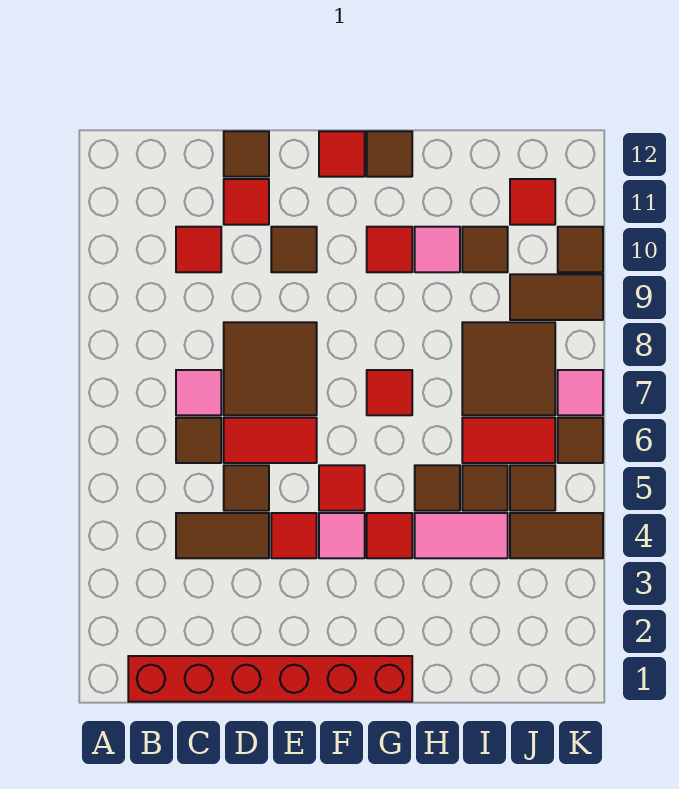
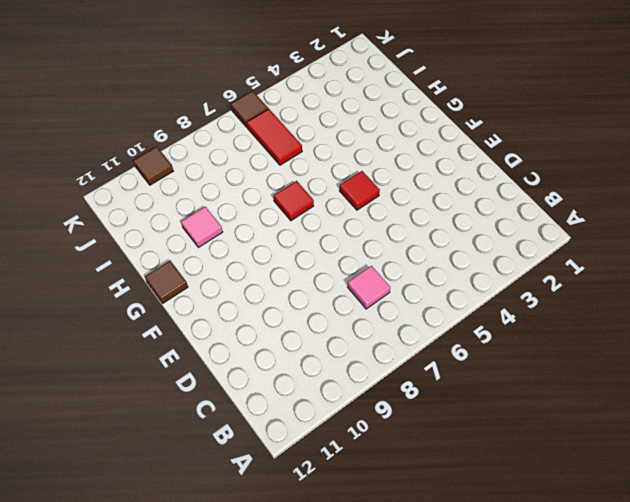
none -> red 1x6 brick [128,656,412,702]
none -> brown 1x2 tile [176,513,269,558]
none -> brown 1x1 tile [176,418,221,463]
none -> red 1x1 tile [176,227,221,272]

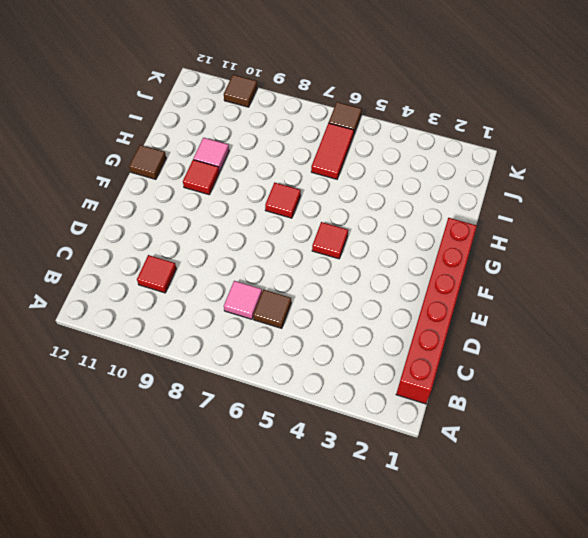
none -> brown 1x2 tile [176,513,269,558]
none -> brown 1x1 tile [224,465,269,511]
none -> red 1x2 tile [224,418,317,463]
none -> brown 2x2 tile [224,322,317,415]

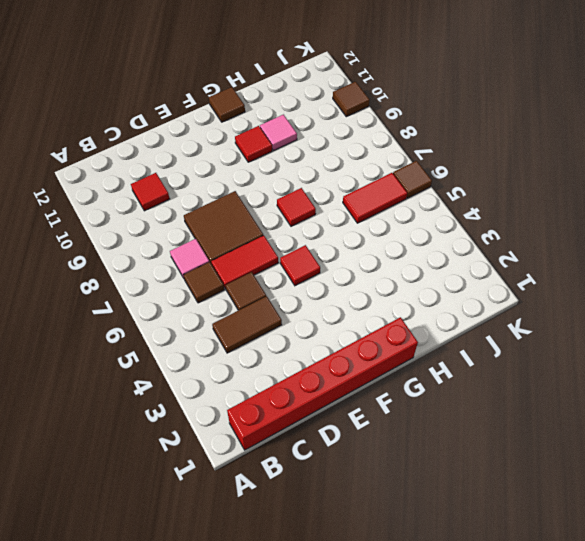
none -> red 1x1 tile [224,179,269,225]
none -> brown 1x1 tile [224,131,269,177]
none -> red 1x1 tile [271,513,317,558]
none -> brown 1x1 tile [271,227,317,272]

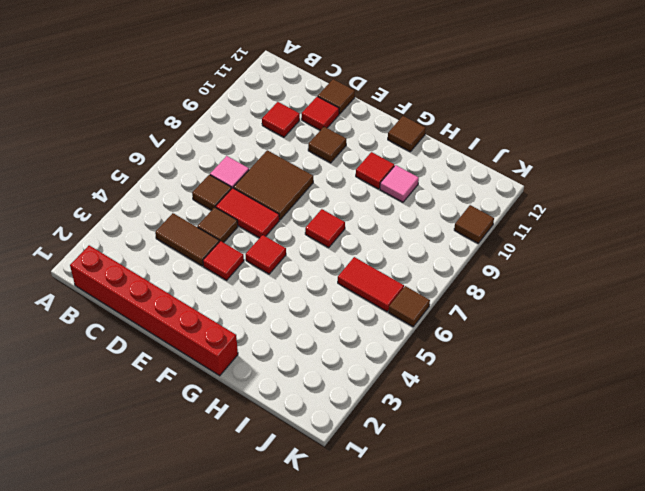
none -> pink 1x1 tile [319,513,365,558]
none -> red 1x1 tile [319,131,365,177]
none -> red 1x1 tile [367,513,412,558]
none -> pink 1x2 tile [415,513,508,558]

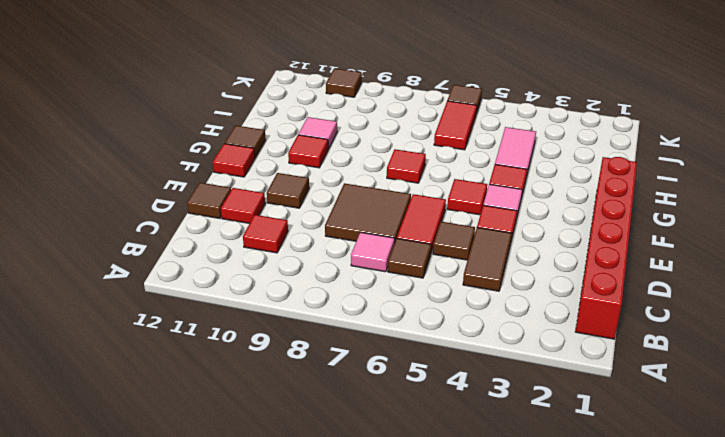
none -> brown 1x1 tile [415,465,460,511]
none -> brown 1x1 tile [462,465,508,511]
none -> brown 2x2 tile [462,322,555,415]
none -> brown 1x1 tile [462,227,508,272]

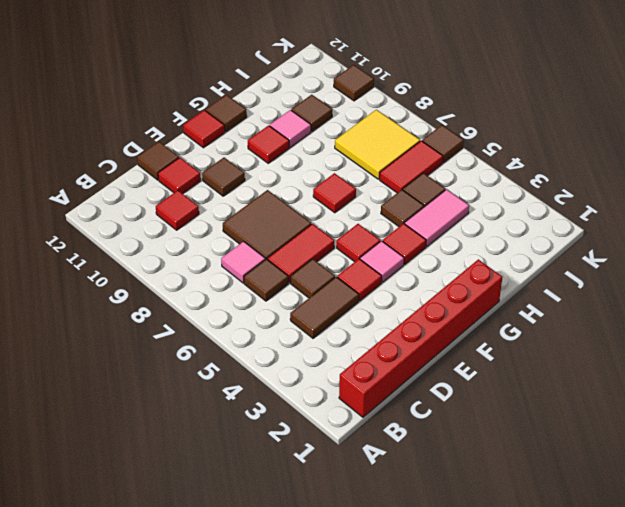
yellow 2x2 tile [335,110,420,179] -> brown 2x2 tile [462,322,555,415]
none -> brown 1x2 tile [510,513,603,558]
none -> brown 1x1 tile [510,465,555,511]
none -> brown 1x2 tile [510,274,603,320]
none -> red 1x1 tile [510,179,555,225]

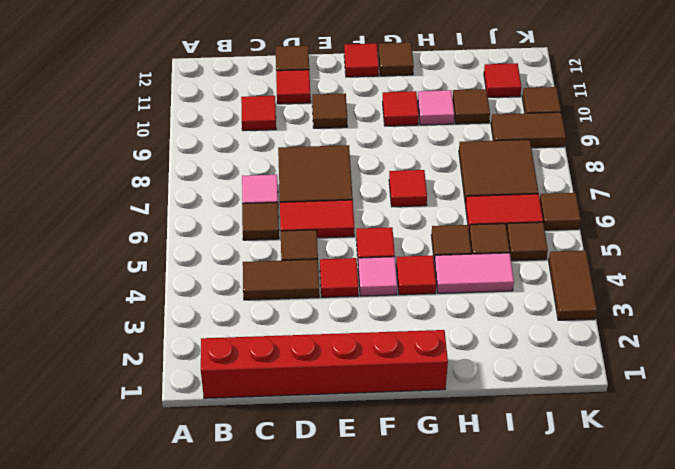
brown 1x2 tile [549,250,597,320] -> brown 1x2 tile turned to [510,513,603,558]
none -> pink 1x1 tile [558,370,603,415]

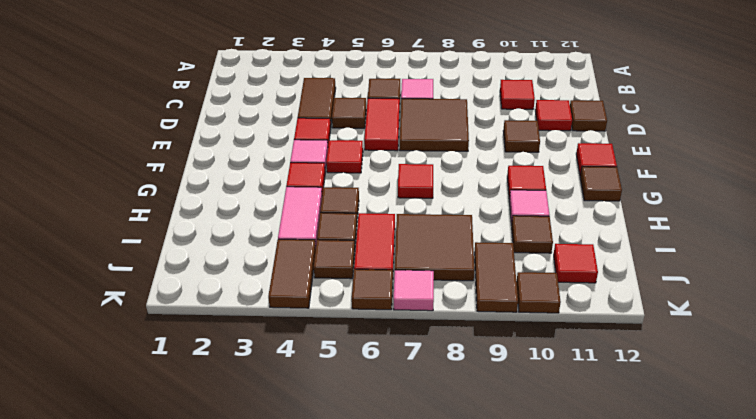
none -> red 1x6 brick [128,656,412,702]

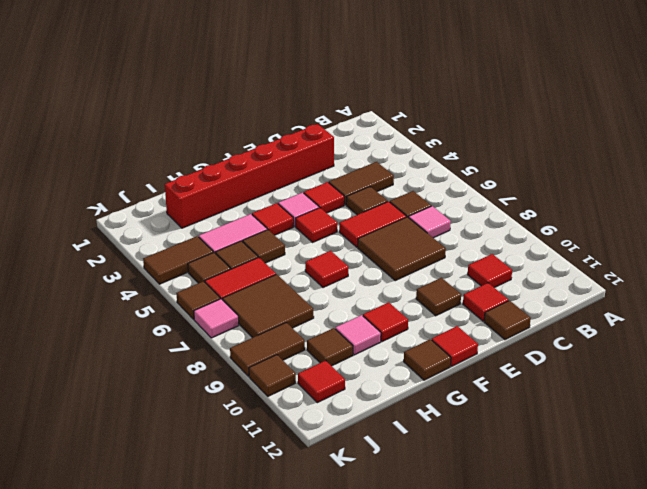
red 1x6 brick [165,124,334,228] -> red 1x6 brick moved to [128,656,412,702]

